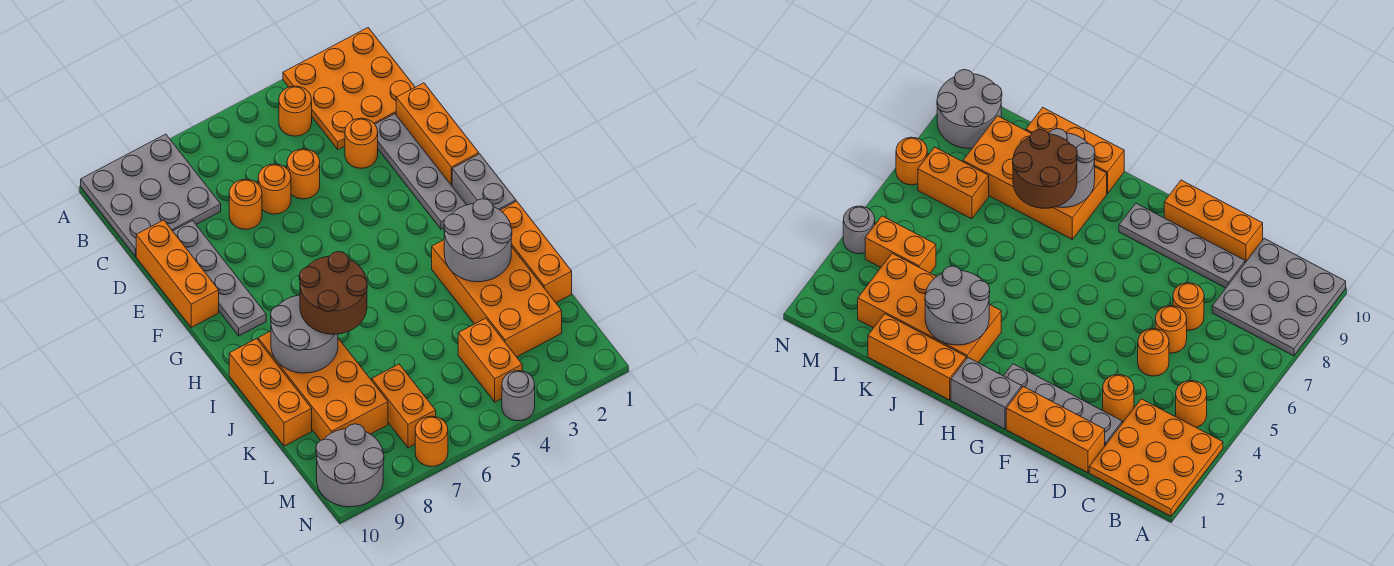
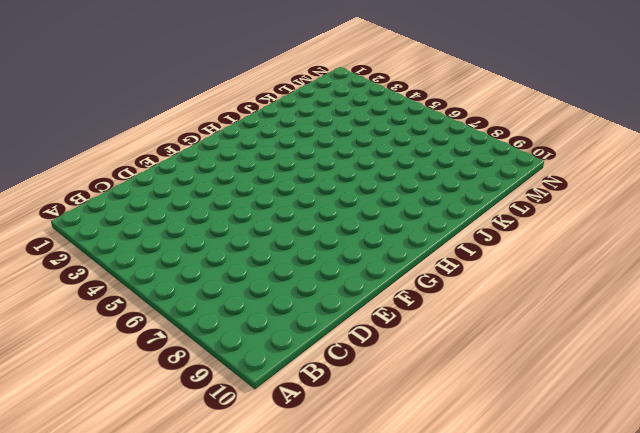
none -> orange 3x3 plate [283,28,415,150]
none -> grey 3x3 plate [81,134,221,256]
none -> orange 1x1 round brick [279,86,312,136]

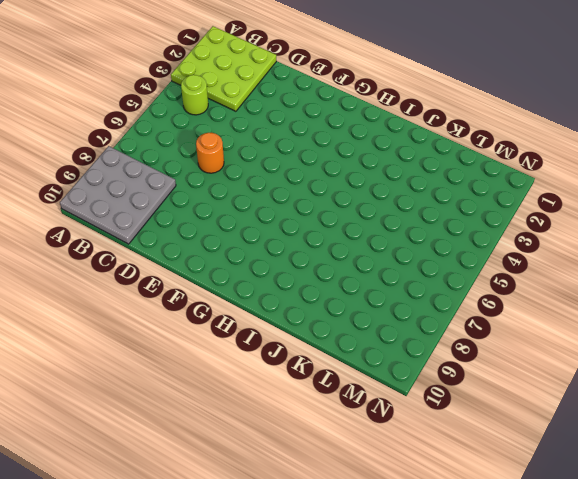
lime 3x3 plate [171,26,276,111] -> orange 3x3 plate [283,28,415,150]
lime 1x1 round brick [181,75,208,115] -> orange 1x1 round brick [279,86,312,136]
none -> orange 1x3 brick [396,83,479,186]
none -> grey 1x4 plate [375,114,466,229]
none -> orange 1x1 round brick [345,118,378,168]

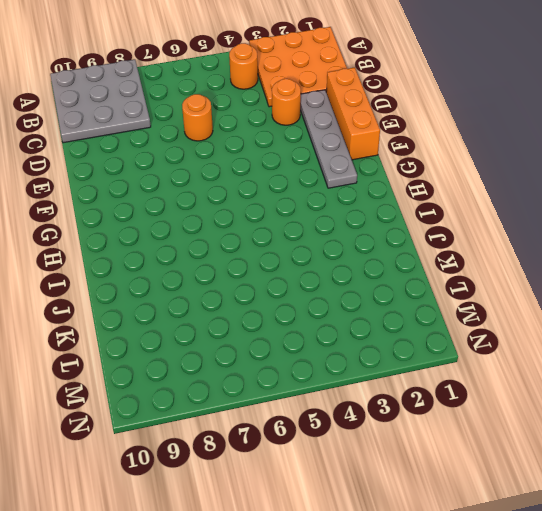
none -> orange 1x1 round brick [287,149,320,199]
none -> orange 1x1 round brick [229,179,262,229]
none -> grey 1x4 plate [173,221,266,336]

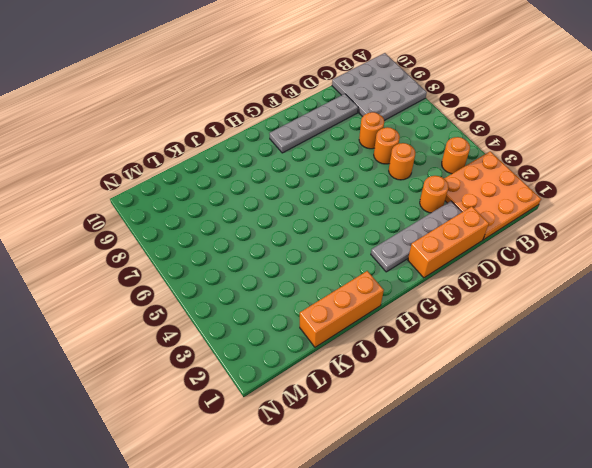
none -> orange 1x3 brick [136,220,219,327]
none -> grey 1x2 brick [452,154,516,210]
none -> orange 2x4 brick [432,240,562,357]

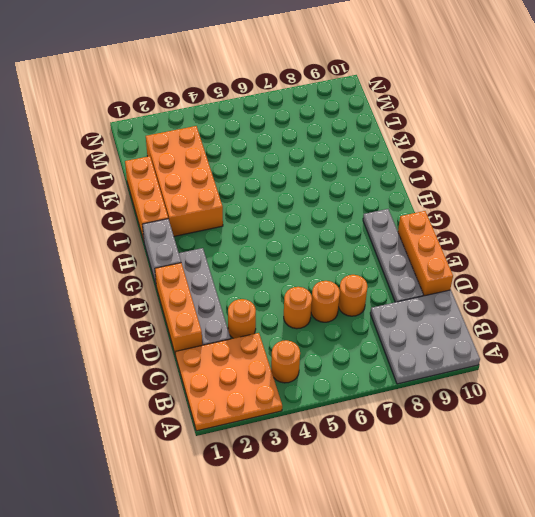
none -> orange 2x4 brick [258,331,388,441]
none -> orange 1x3 brick [229,339,312,446]
none -> orange 1x2 brick [458,318,522,402]

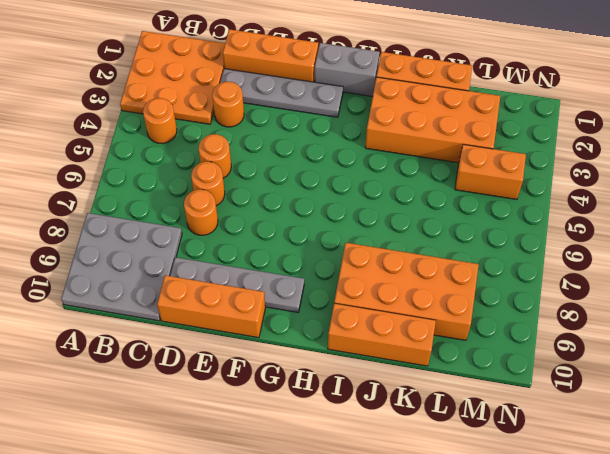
none -> orange 1x2 brick [372,364,436,448]
none -> grey 2x2 round brick [316,424,384,507]
none -> grey 1x1 round brick [502,371,535,421]

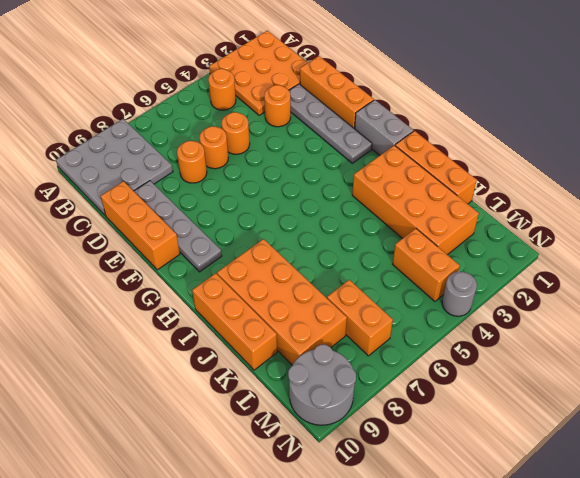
none -> orange 1x1 round brick [415,416,448,467]
none -> grey 2x2 round brick [444,199,512,282]
none -> grey 2x2 round brick [271,295,338,373]

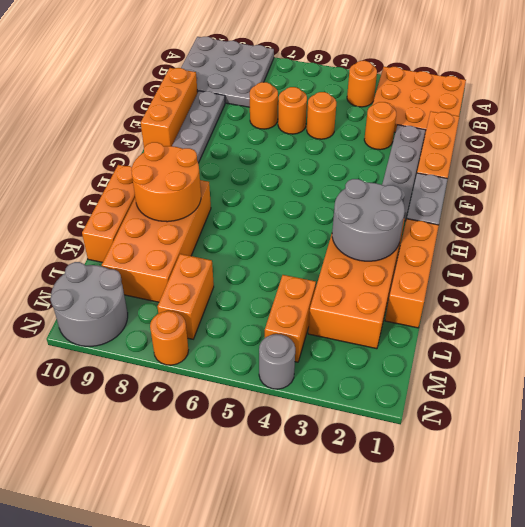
orange 2x2 round brick [131,142,201,222] -> grey 2x2 round brick [271,295,338,373]
none -> brown 2x2 round brick [299,252,367,334]

